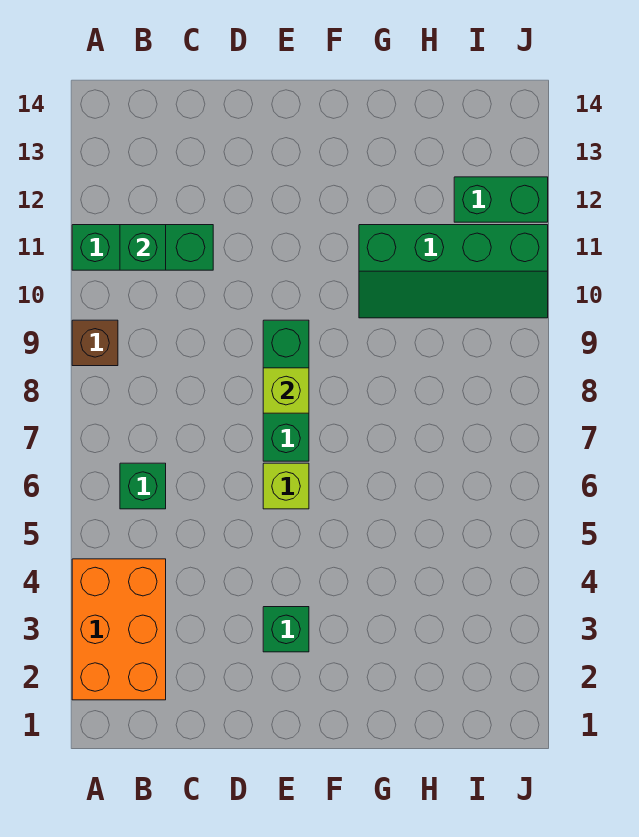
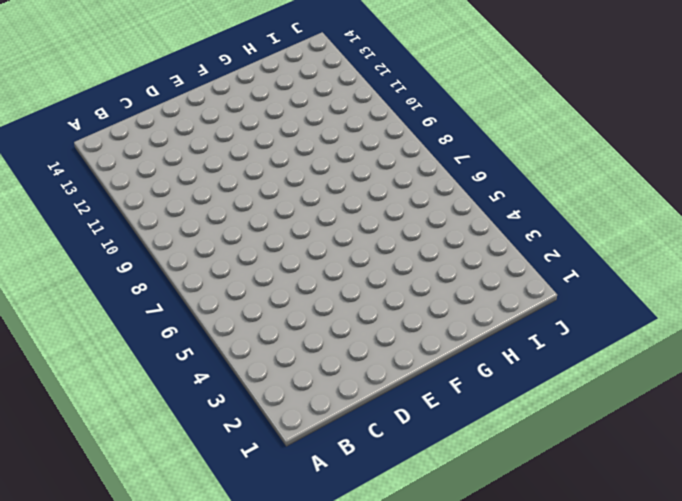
none -> orange 2x3 brick [72,559,166,700]
none -> brown 1x1 brick [72,320,118,366]

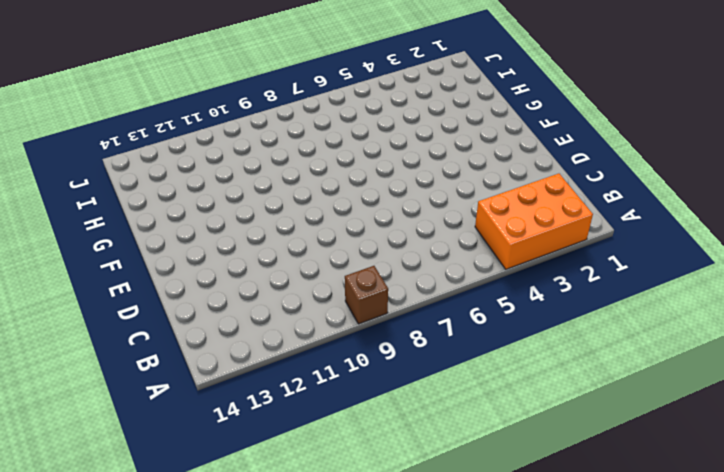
none -> green 1x3 brick [72,225,213,270]
none -> green 1x1 brick [120,463,166,509]

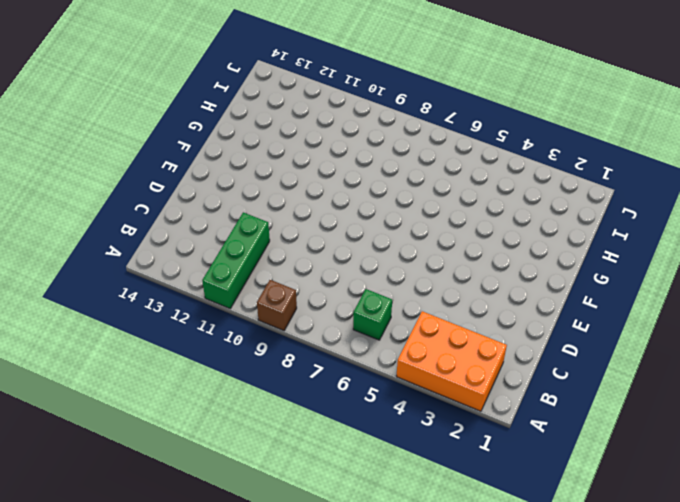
none -> green 1x1 brick [263,607,309,652]
none -> lime 1x1 brick [263,463,309,509]

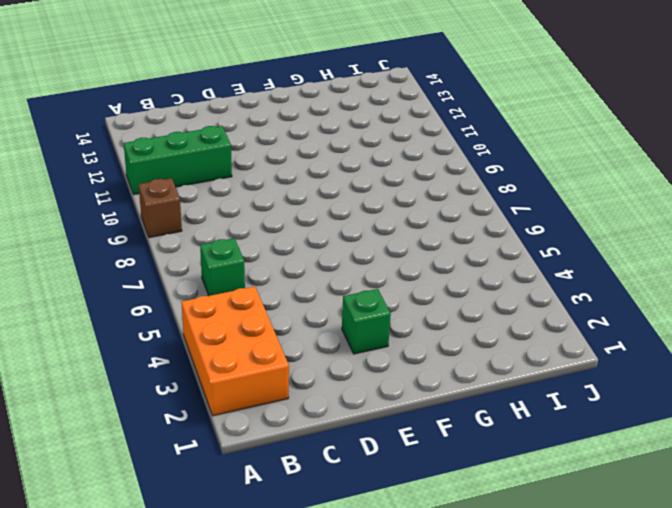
none -> lime 1x1 brick [263,463,309,509]
none -> green 1x3 brick [263,320,309,461]

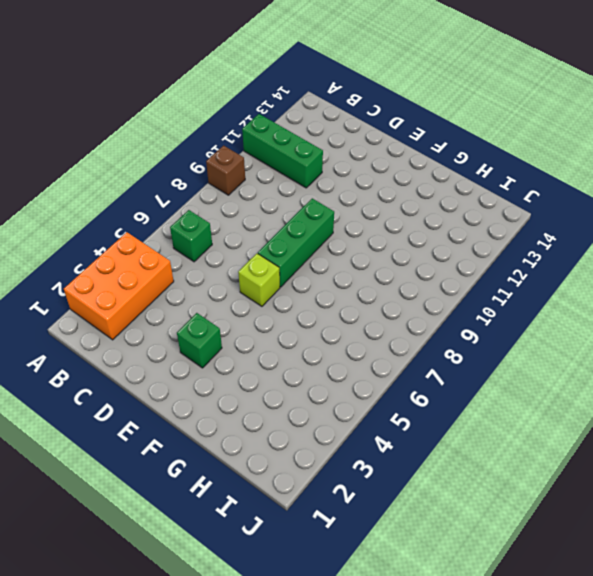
none -> green 2x4 slope [359,225,548,318]
none -> green 1x2 brick [454,177,548,222]

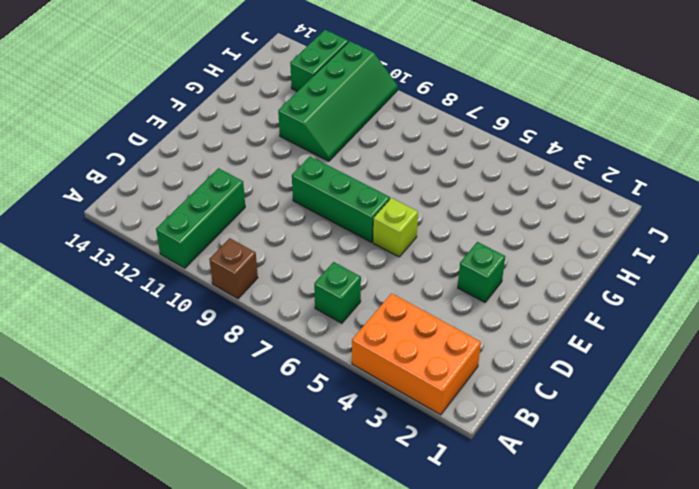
none -> green 1x1 brick [120,225,166,270]
none -> lime 1x1 brick [263,368,309,413]

